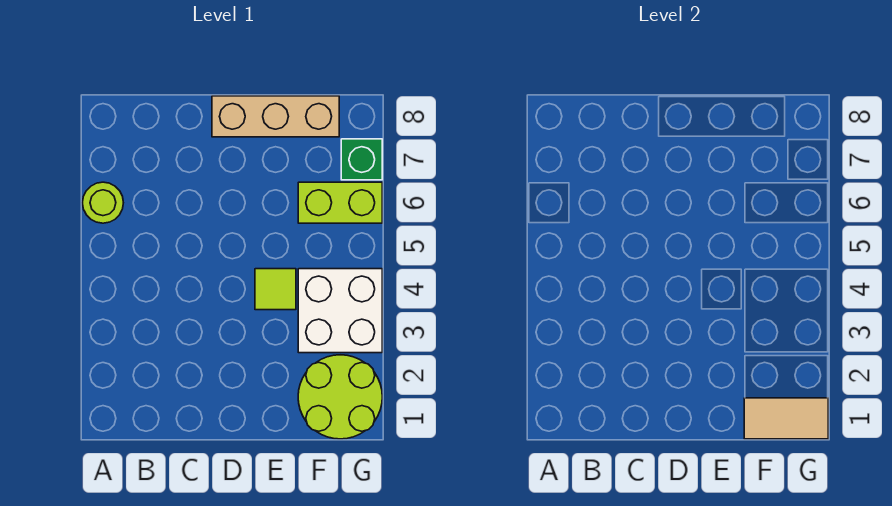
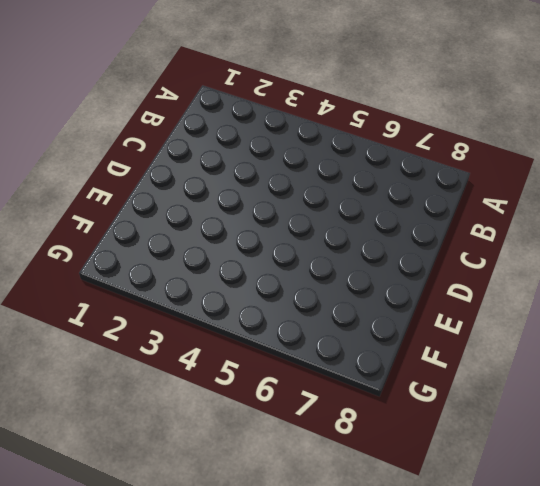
none -> lime 1x1 round brick [82,182,123,223]
none -> tan 1x3 brick [212,96,339,137]

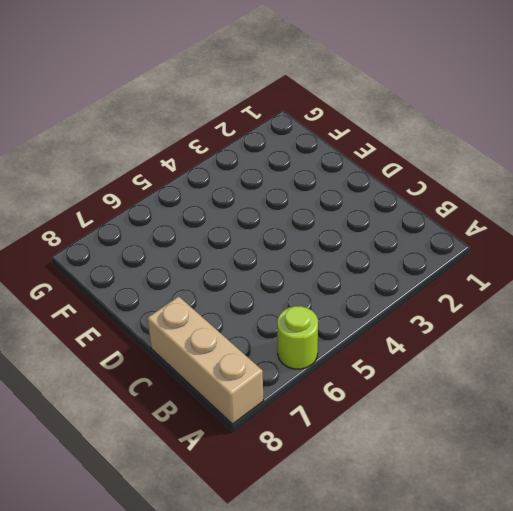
tan 1x3 brick [147,296,264,424] -> tan 1x3 brick moved to [212,96,339,137]
none -> lime 1x1 tile [255,269,296,310]
none -> lime 2x2 round brick [298,355,382,439]

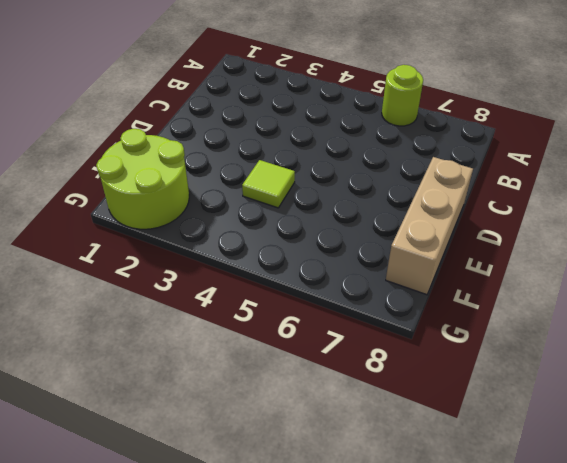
none -> white 2x2 brick [298,269,382,353]
none -> lime 1x2 brick [298,182,382,223]

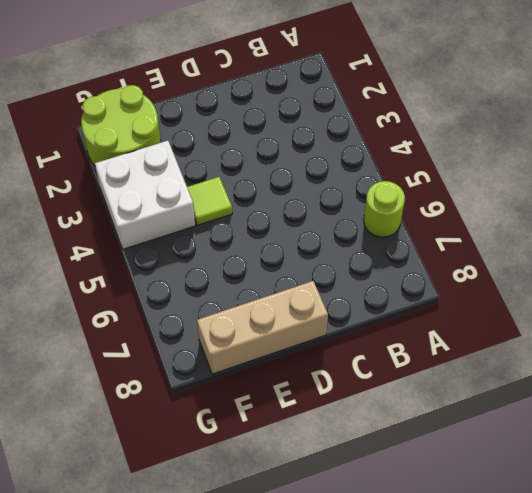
none -> lime 1x2 brick [298,182,382,223]
none -> green 1x1 brick [341,139,382,180]

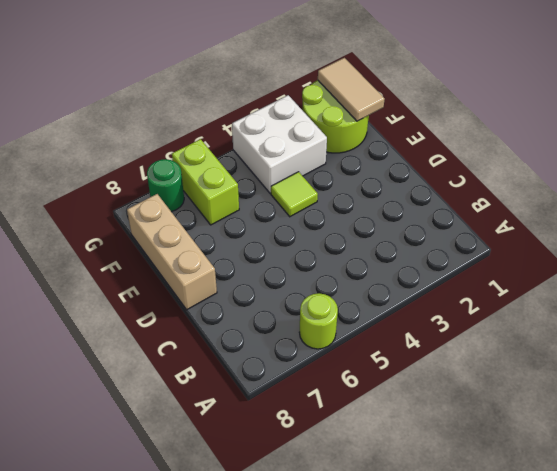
green 1x1 round brick [147,159,184,212] -> green 1x1 brick [341,139,382,180]

